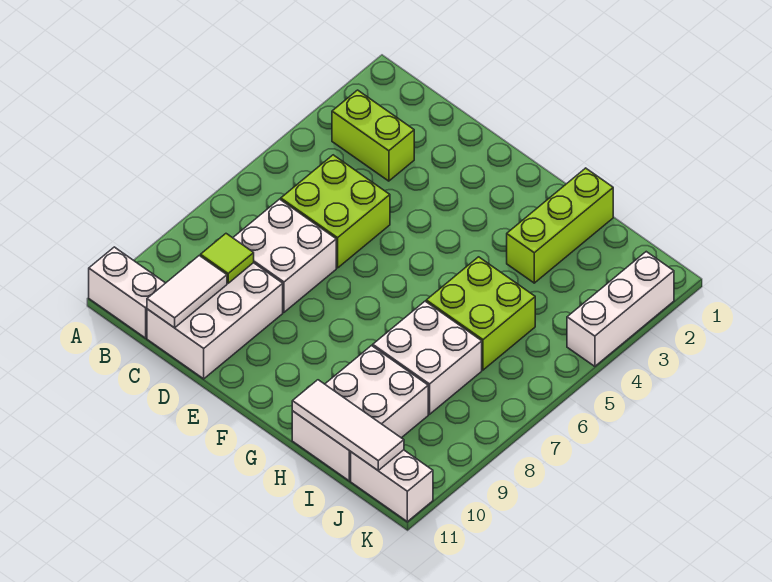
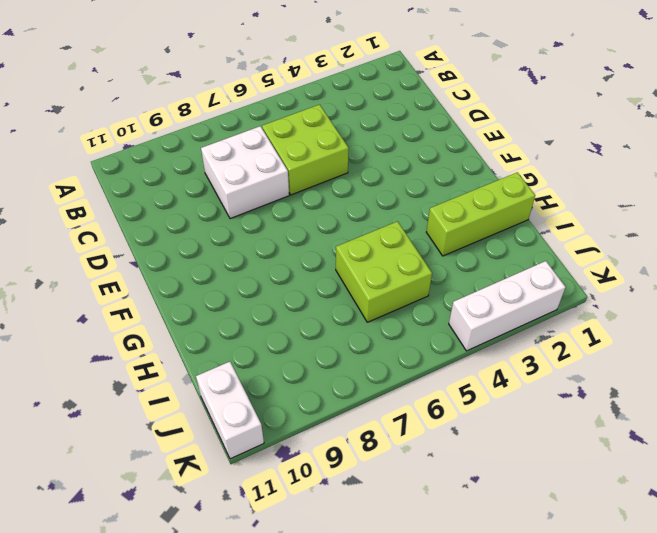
none -> white 1x2 brick [89,247,165,338]
none -> lime 1x2 brick [332,90,414,181]
none -> white 2x3 brick [147,263,283,379]

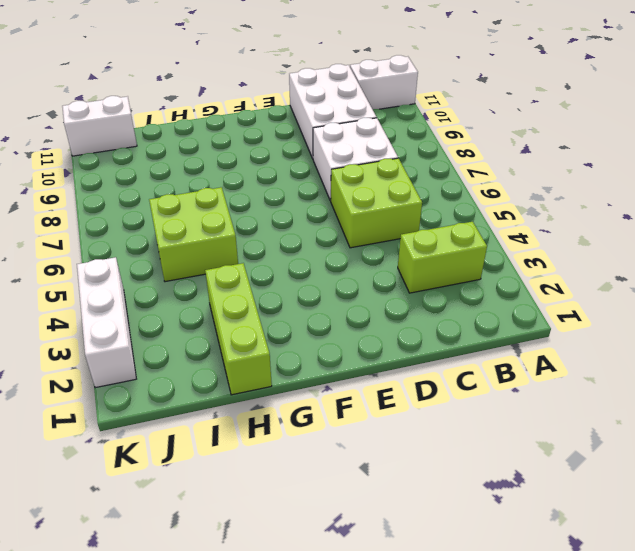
none -> white 2x2 brick [373,301,482,414]
none -> white 2x3 brick [292,346,428,481]
none -> lime 1x1 tile [201,234,254,283]

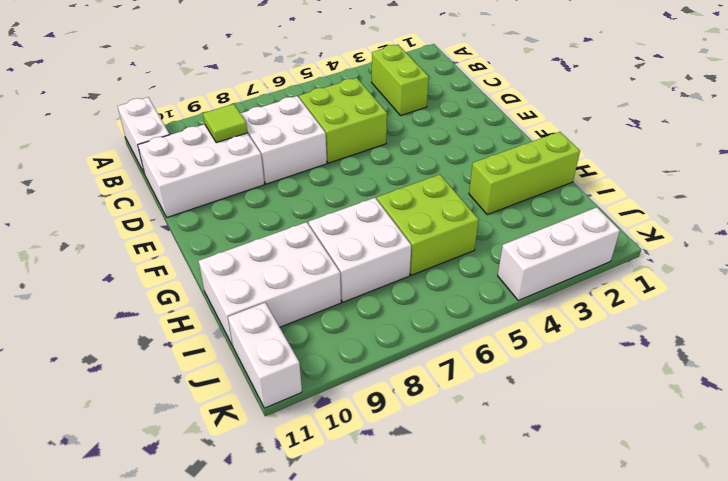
none -> white 1x2 tile [147,256,227,328]
none -> white 1x3 tile [292,380,404,470]

